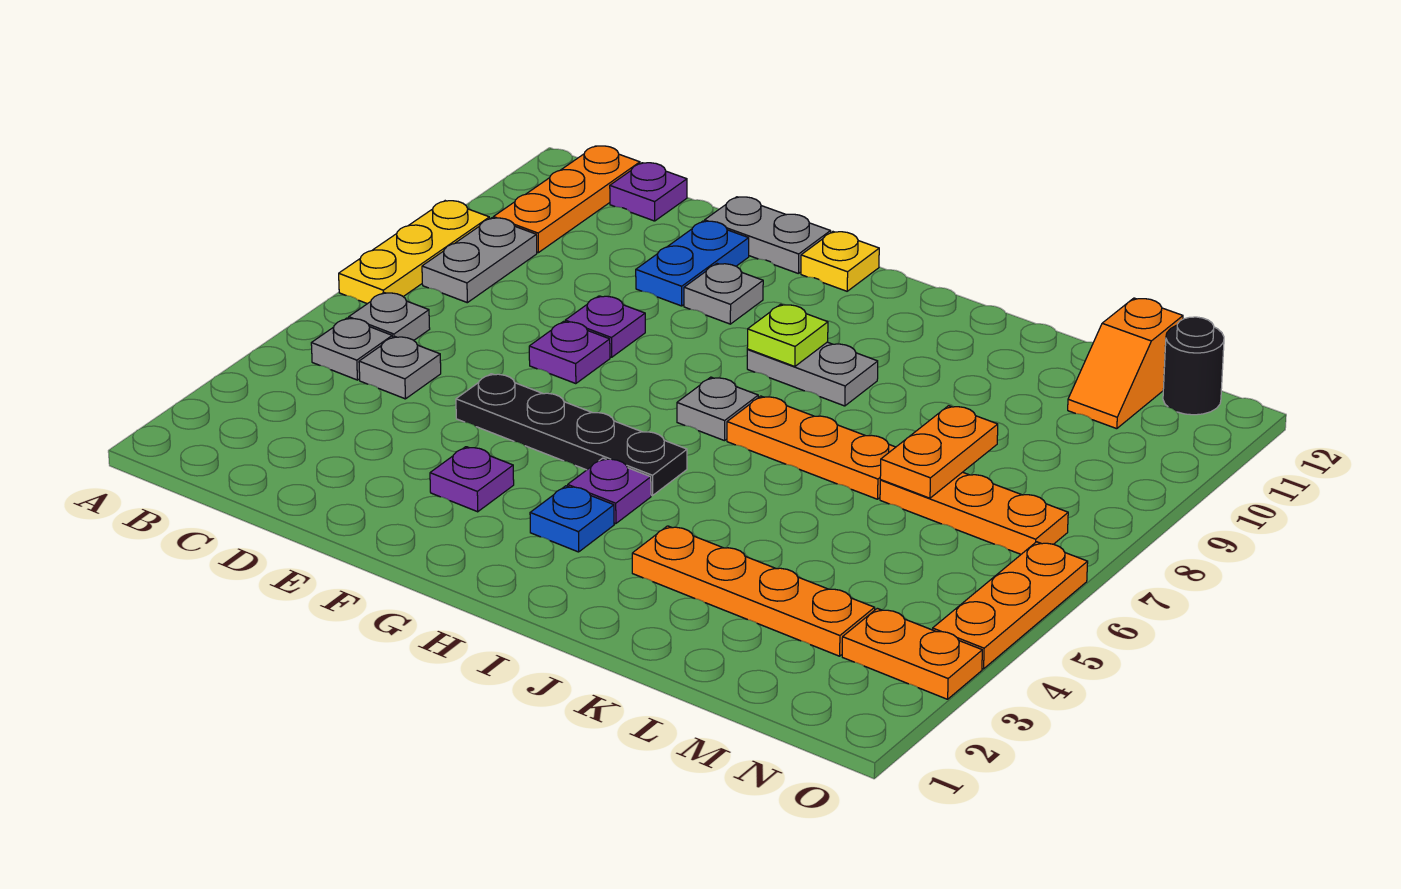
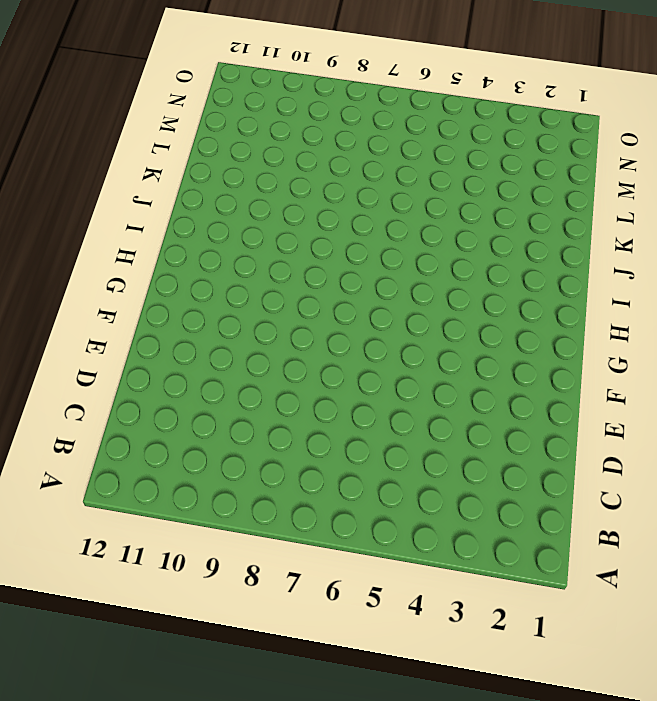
none -> yellow 1x3 plate [339,201,489,304]
none -> grey 1x1 plate [311,318,392,380]
none -> grey 1x1 plate [349,293,430,340]

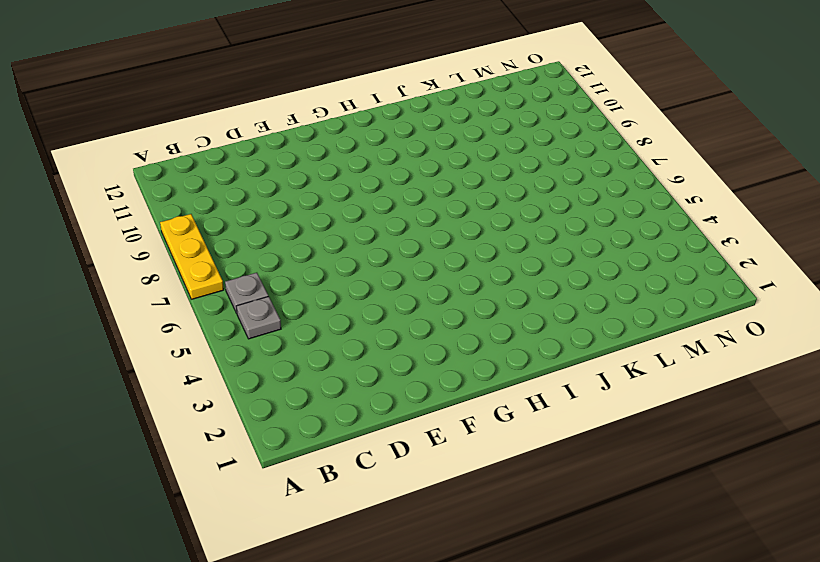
none -> grey 1x2 plate [422,218,537,303]
none -> orange 1x3 plate [493,146,640,253]
none -> grey 1x1 plate [359,336,441,399]

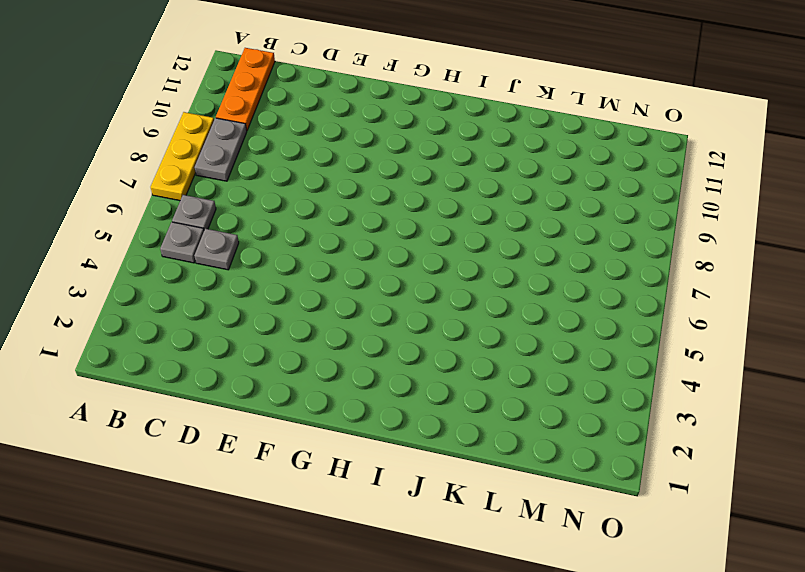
none -> purple 1x1 plate [610,163,687,221]
none -> black 1x4 plate [456,374,687,496]
none -> purple 1x1 plate [529,322,610,384]

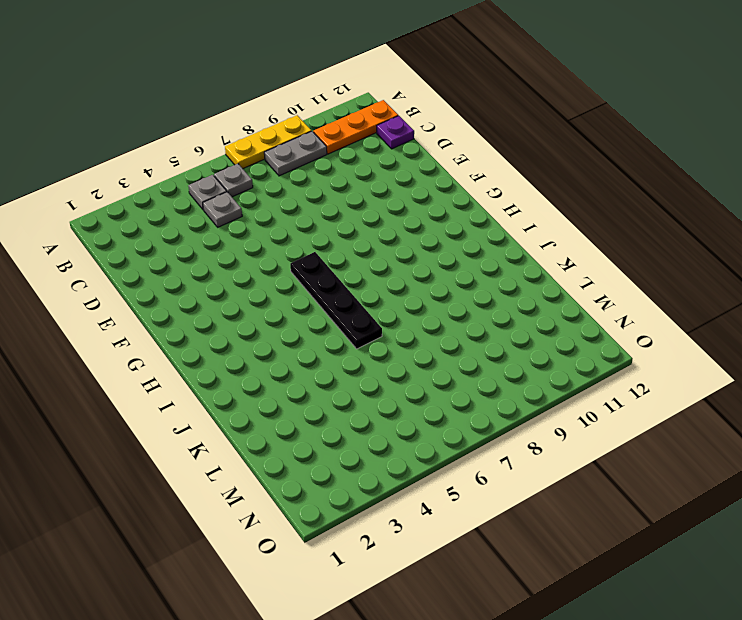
black 1x4 plate [290,252,382,349] -> black 1x4 plate moved to [456,374,687,496]
none -> purple 1x1 plate [529,322,610,384]
none -> purple 1x1 plate [565,296,645,357]
none -> blue 1x2 plate [636,221,749,306]

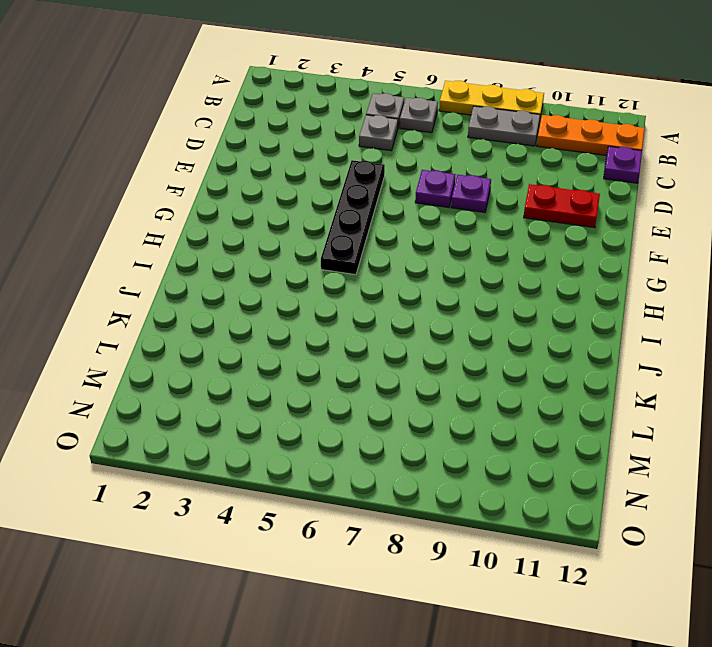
red 1x2 plate [524,184,600,228] -> blue 1x2 plate [636,221,749,306]
none -> grey 1x2 plate [705,197,831,274]
none -> purple 1x1 plate [430,447,514,512]
none -> grey 1x1 plate [684,264,763,324]

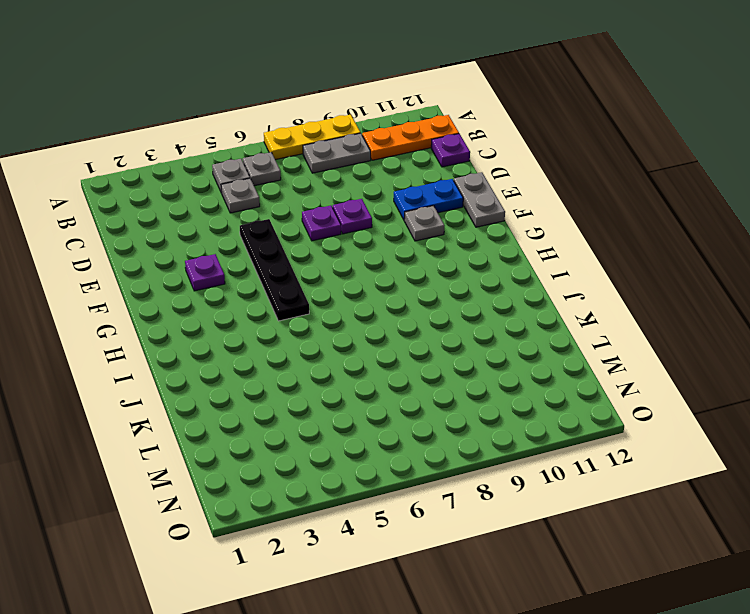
none -> yellow 1x1 plate [801,232,879,291]
none -> blue 1x1 plate [530,486,614,552]
none -> purple 1x1 plate [568,458,651,524]

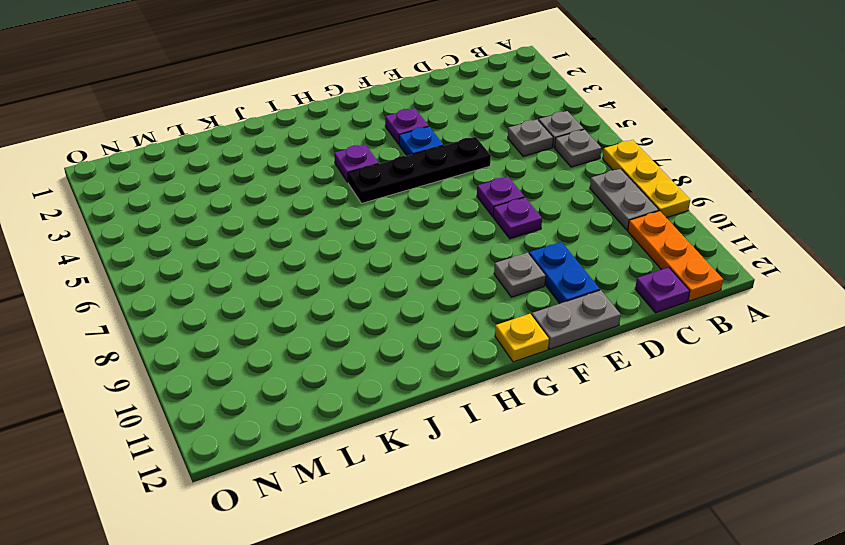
blue 1x1 plate [399,127,443,156] -> blue 1x1 plate moved to [530,486,614,552]
none -> grey 1x1 plate [677,377,758,441]
none -> grey 1x2 plate [747,342,878,406]
none -> orange 1x3 plate [727,396,895,499]

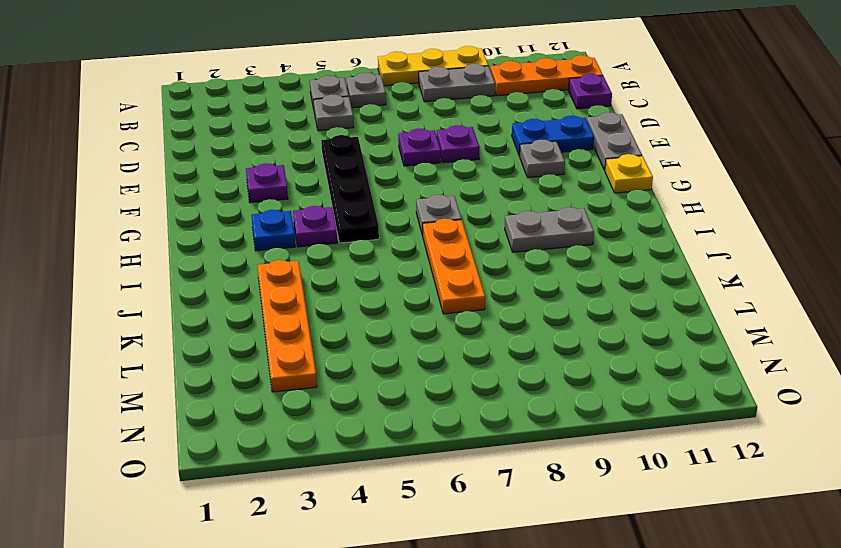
grey 1x2 plate [505,207,594,252] -> grey 1x2 plate turned to [747,342,878,406]
none -> orange 1x3 plate [880,472,1068,554]
none -> orange 1x2 slope [1068,298,1183,429]
none -> orange 1x2 plate [842,608,982,699]

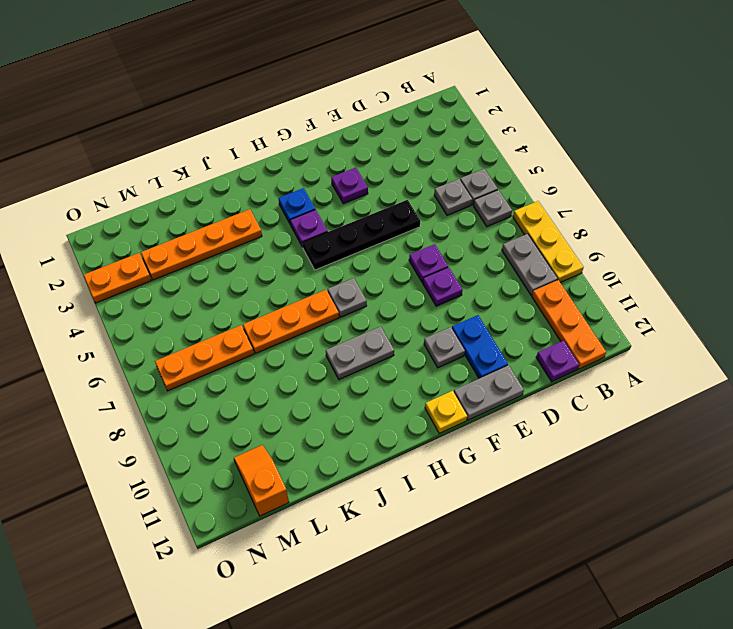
none -> black 1x1 round brick [1163,317,1224,415]
none -> orange 1x3 plate [933,542,1088,669]
none -> lime 1x1 plate [747,304,828,367]

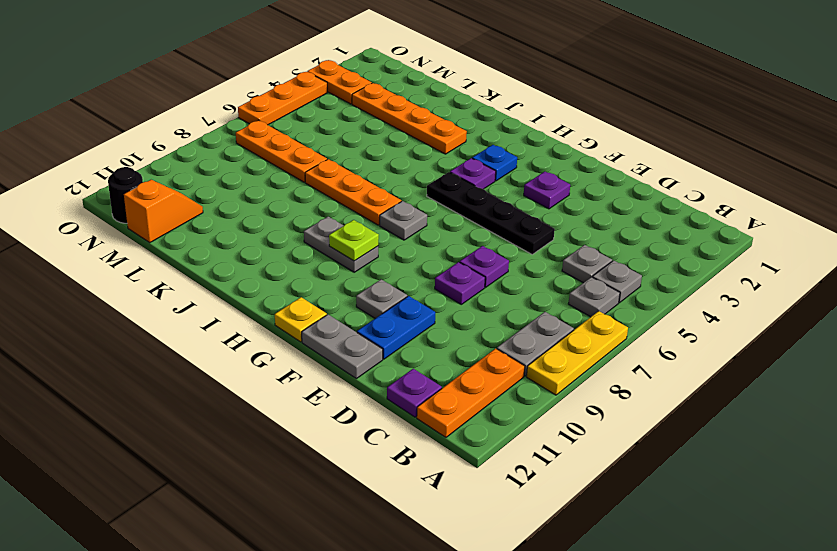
none -> orange 1x2 plate [880,406,998,498]

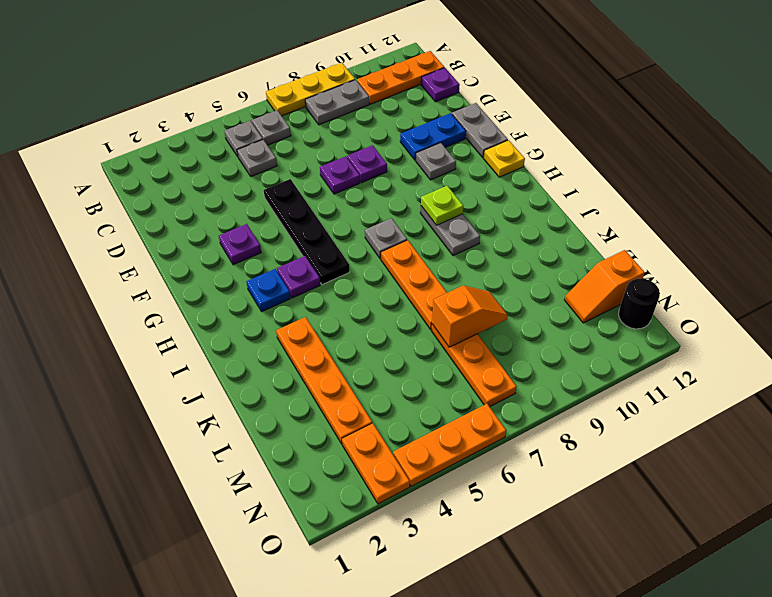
orange 1x2 slope [432,285,508,347] -> orange 1x2 plate [880,406,998,498]

